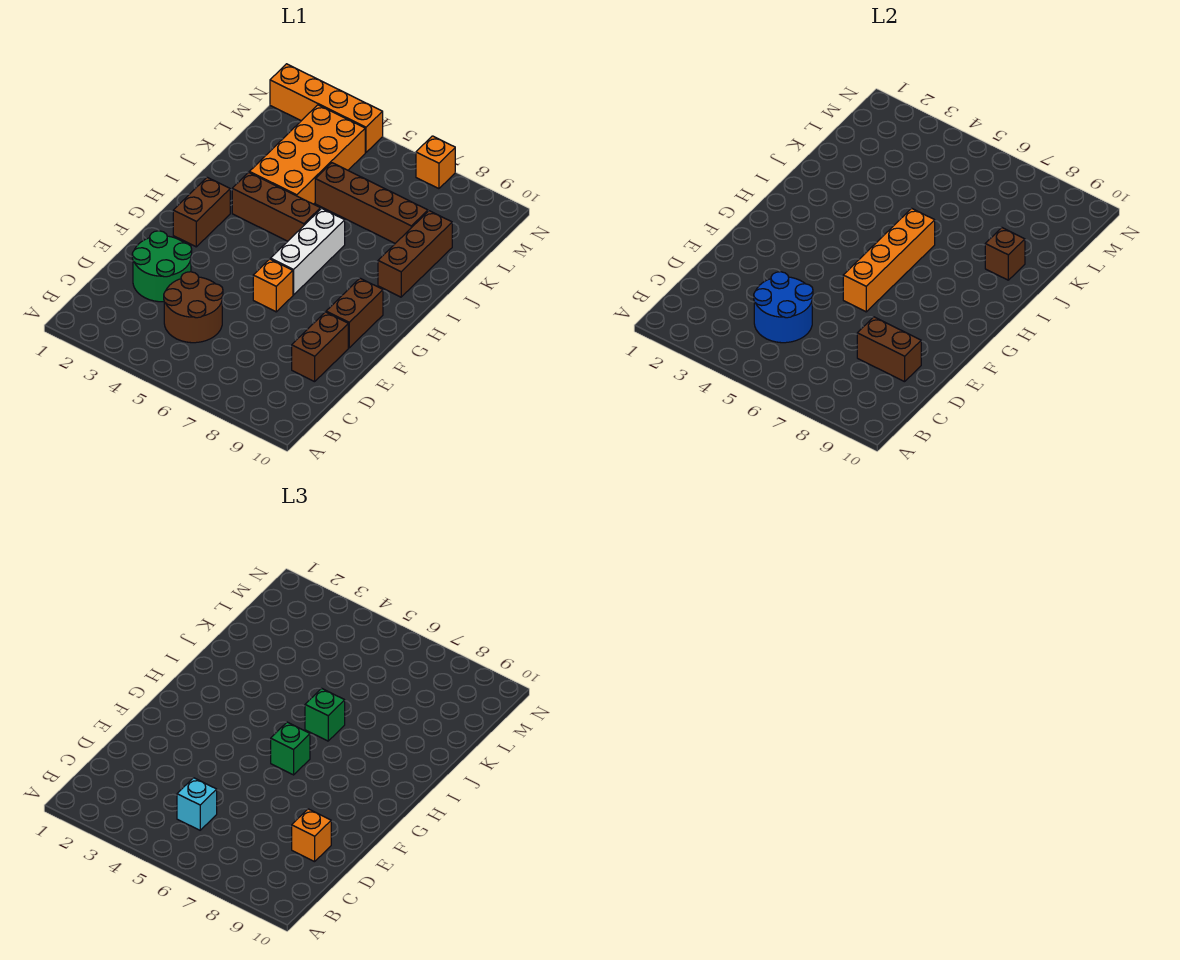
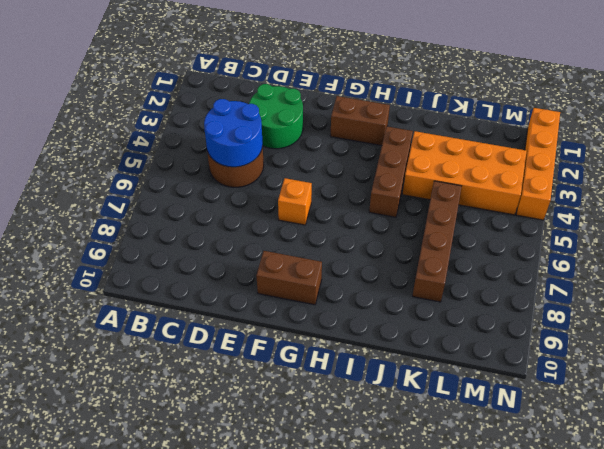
none -> brown 1x2 brick [292,312,348,382]
none -> white 1x3 brick [271,208,345,295]
none -> brown 1x3 brick [378,211,452,297]

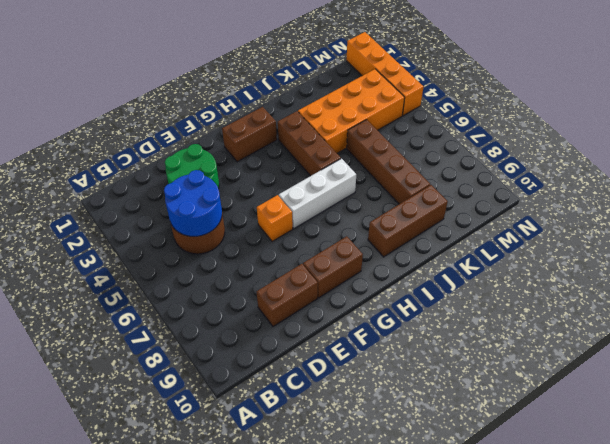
none -> orange 1x1 brick [416,136,455,189]
none -> brown 1x2 brick [857,317,921,382]
none -> orange 1x4 brick [843,208,935,312]

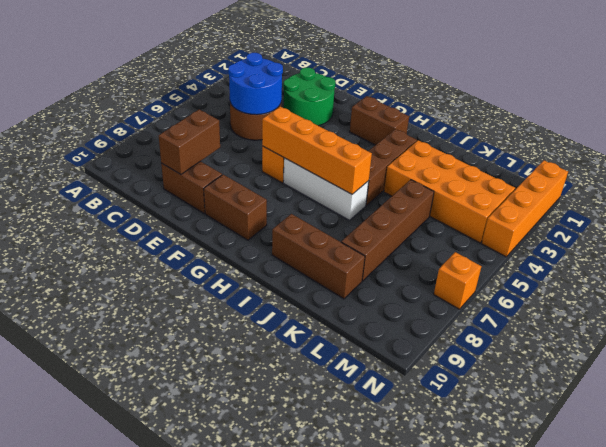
none -> brown 1x1 brick [985,228,1025,280]
none -> cyan 1x1 brick [177,778,217,830]
none -> orange 1x1 brick [292,809,331,862]

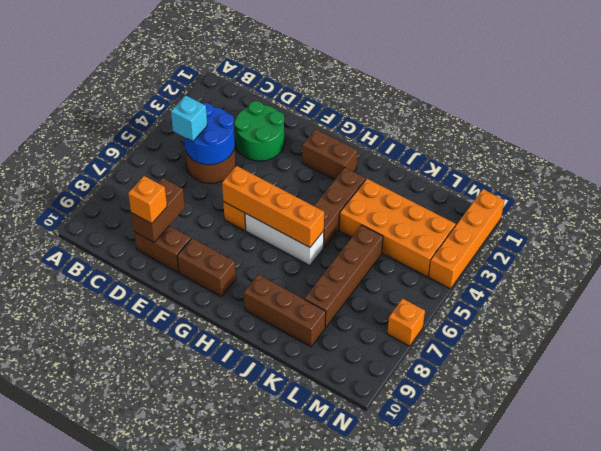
none -> brown 1x1 brick [985,228,1025,280]
none -> green 1x1 brick [271,722,310,775]
none -> green 1x1 brick [305,688,345,741]

